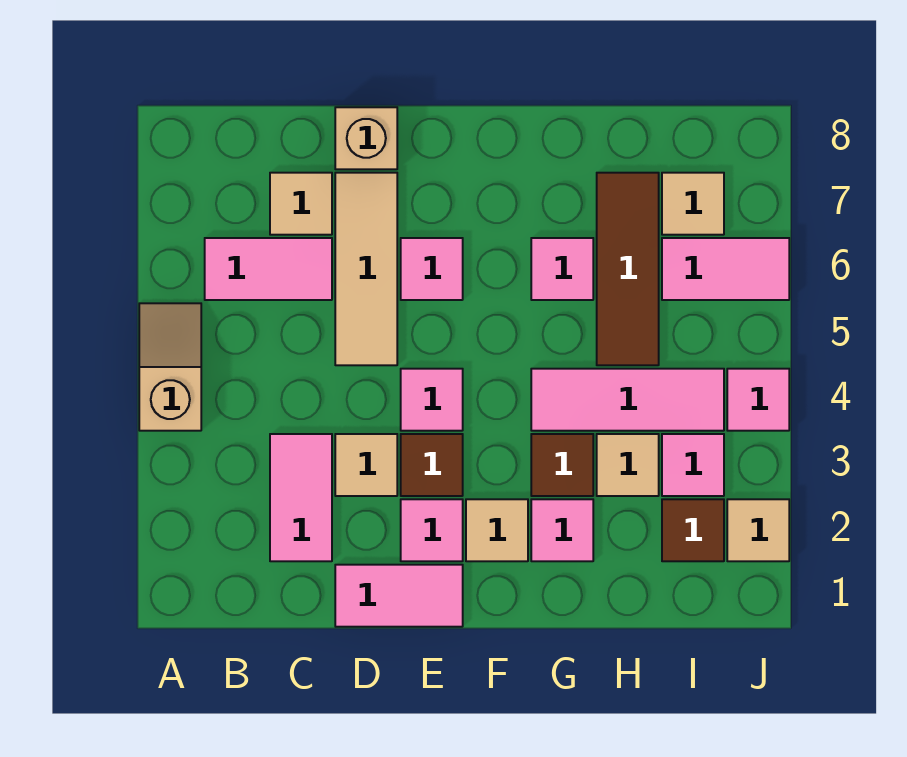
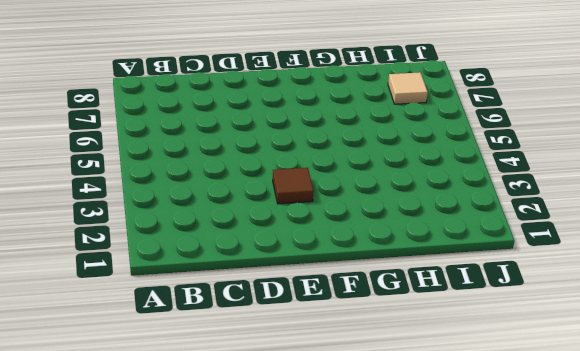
none -> tan 1x2 slope [139,303,201,431]
none -> pink 1x2 tile [205,238,332,300]
none -> pink 1x2 tile [270,434,332,561]

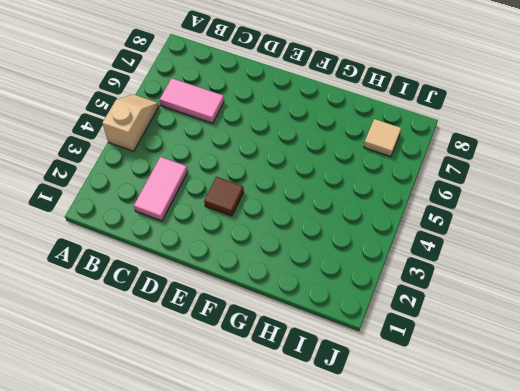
none -> tan 1x1 tile [270,173,332,235]
none -> pink 1x2 tile [335,565,463,627]
none -> tan 1x1 tile [335,434,397,496]

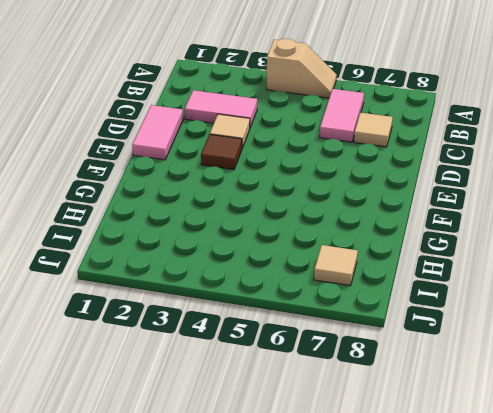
none -> tan 1x3 tile [335,173,397,365]
none -> tan 1x1 brick [335,107,397,169]
none -> pink 1x1 tile [401,499,463,561]

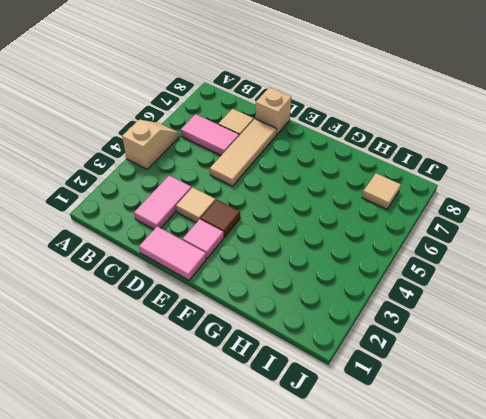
none -> pink 1x1 tile [401,369,463,431]
none -> pink 1x1 tile [401,238,463,300]
none -> tan 1x1 tile [466,499,528,561]

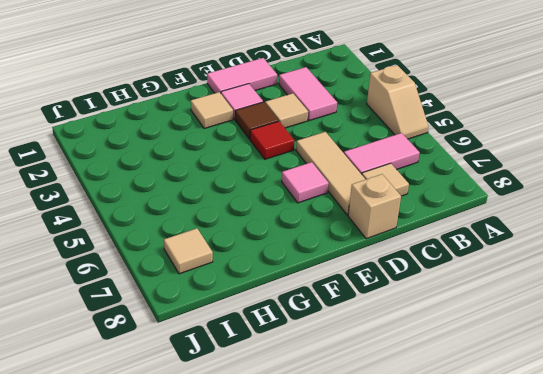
red 1x1 tile [250,121,294,159] -> pink 1x1 tile [401,369,463,431]
none -> pink 1x1 tile [531,499,593,561]
none -> brown 1x1 tile [531,434,593,496]
none -> pink 1x3 tile [531,369,724,431]

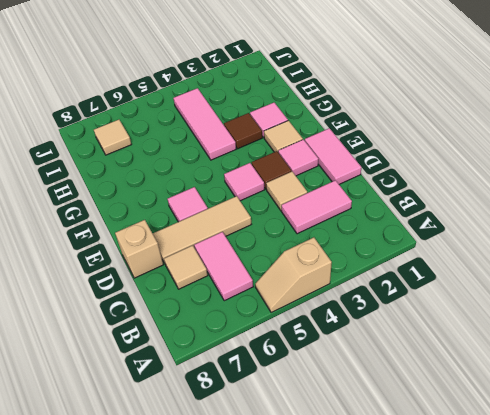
none -> pink 1x1 tile [531,238,593,300]
none -> tan 1x1 tile [597,434,659,496]
none -> brown 1x3 tile [597,173,659,365]

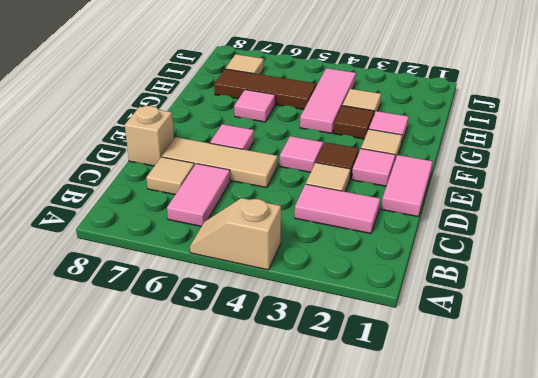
none -> brown 1x1 tile [662,499,724,561]
none -> pink 1x1 tile [662,434,724,496]
none -> pink 1x2 tile [662,238,789,300]

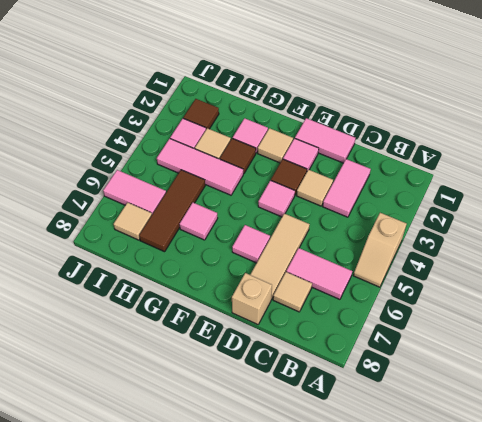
none -> tan 1x1 tile [727,499,789,561]
none -> pink 1x1 tile [727,369,789,431]

